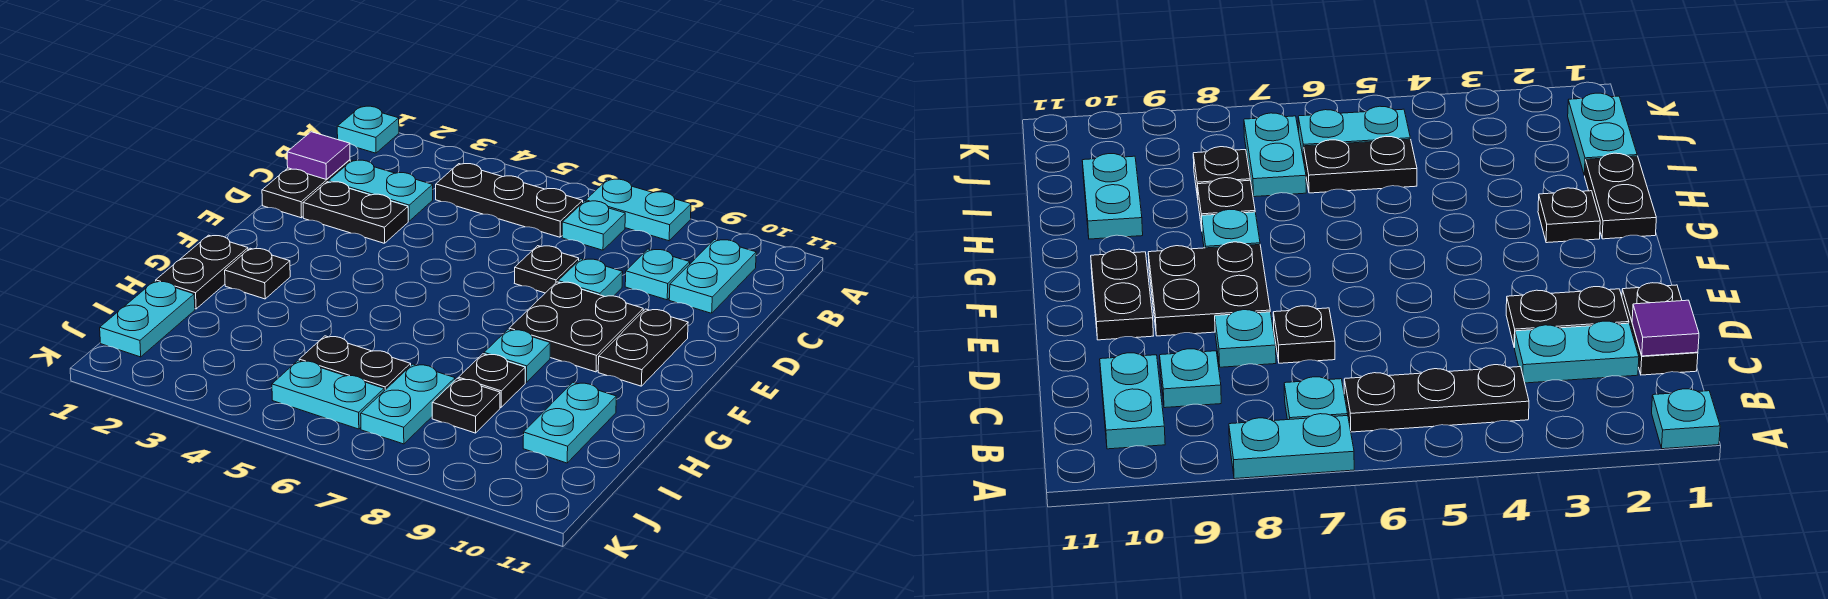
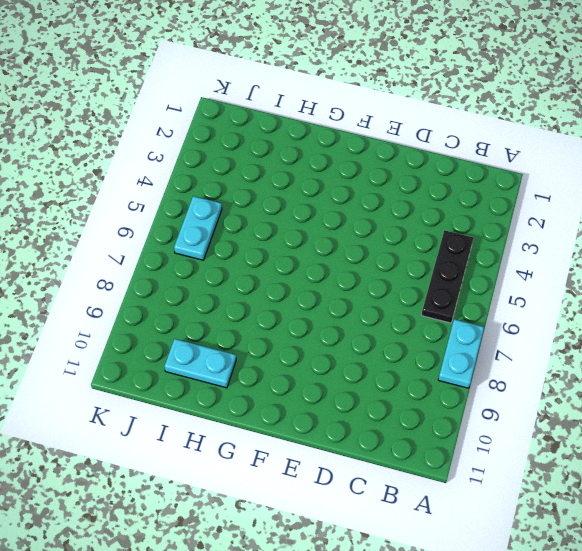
none -> cyan 1x1 plate [337,106,399,153]
none -> cyan 1x1 plate [562,201,625,250]
none -> cyan 1x2 plate [669,240,756,313]

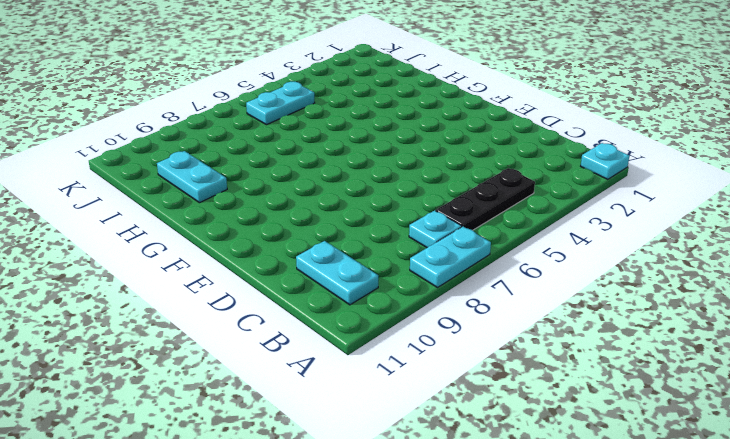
none -> black 1x2 plate [262,160,350,218]
none -> cyan 1x2 plate [328,160,433,221]
none -> cyan 1x1 plate [625,249,690,300]

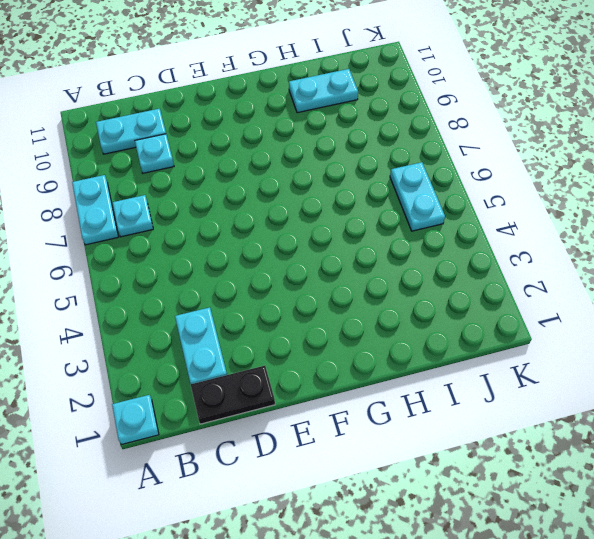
none -> black 1x3 plate [436,164,583,237]
none -> black 1x2 plate [303,182,408,243]
none -> black 1x1 plate [515,246,579,293]

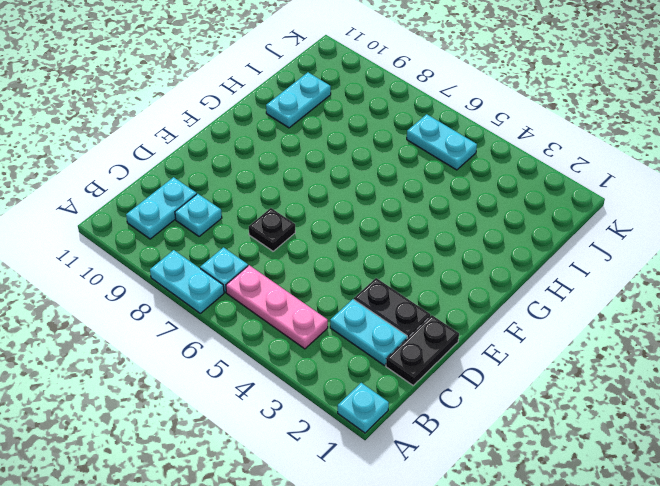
pink 1x3 plate [226,265,328,349] -> black 1x3 plate [436,164,583,237]
none -> cyan 1x1 plate [558,259,623,297]
none -> black 2x2 plate [509,282,643,372]
none -> black 1x2 plate [598,309,688,386]

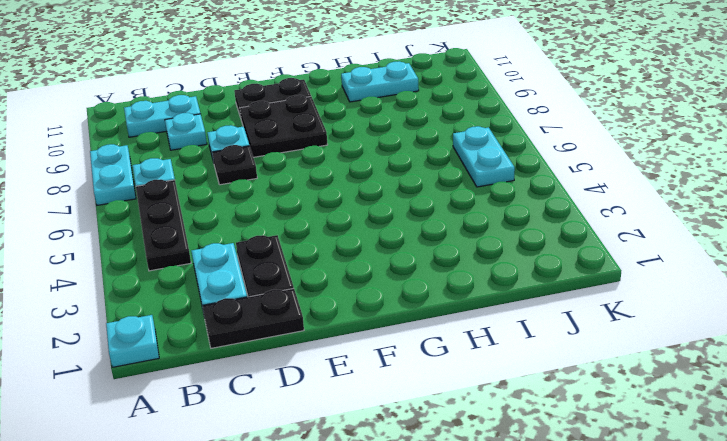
none -> black 1x2 plate [156,235,248,309]
none -> black 1x1 plate [225,248,290,299]
none -> cyan 1x1 plate [484,329,550,382]

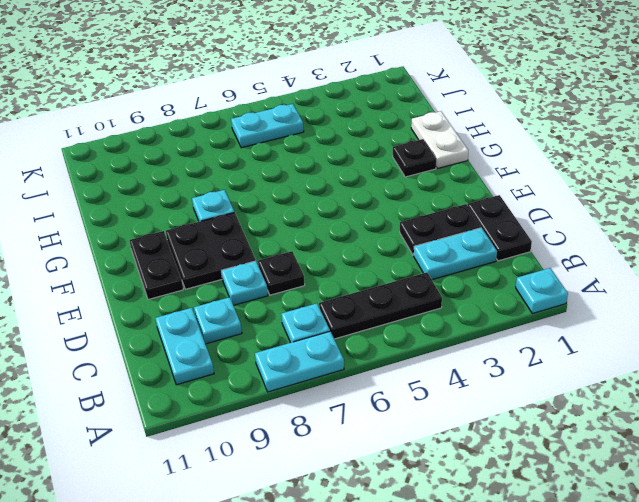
white 1x2 plate [411,111,468,169] -> black 1x2 plate [156,235,248,309]
none -> black 1x1 plate [458,354,525,407]
none -> cyan 1x2 plate [523,382,616,463]
none -> cyan 1x2 plate [100,281,195,357]

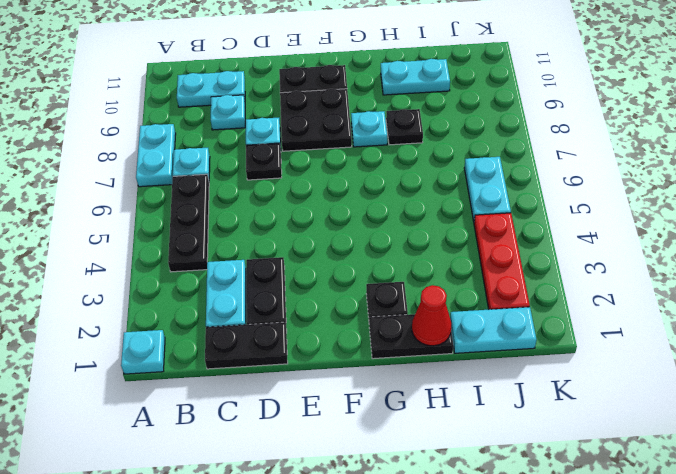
red 1x1 cone [412,285,451,346] -> none
red 1x3 plate [474,213,530,310] -> none
none -> black 1x2 plate [299,336,411,391]
none -> cyan 1x2 plate [361,364,455,444]
none -> black 1x1 plate [432,378,500,433]

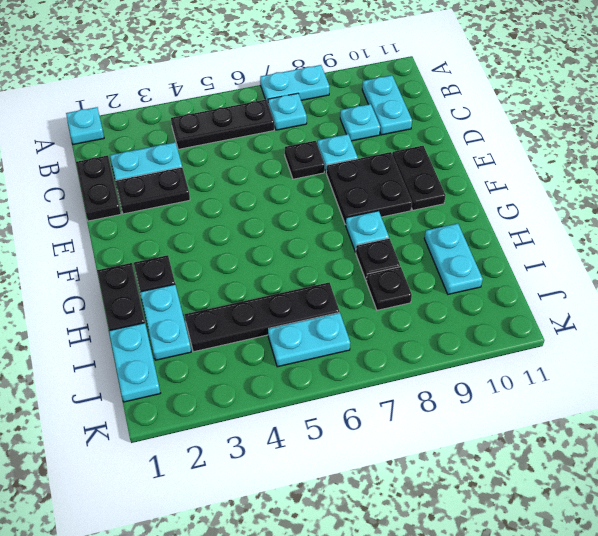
cyan 1x2 plate [140,284,191,360] -> cyan 1x2 plate moved to [361,364,455,444]
black 1x4 plate [185,283,339,352] -> black 1x2 plate [299,336,411,391]
none -> purple 1x1 tile [287,132,350,180]

